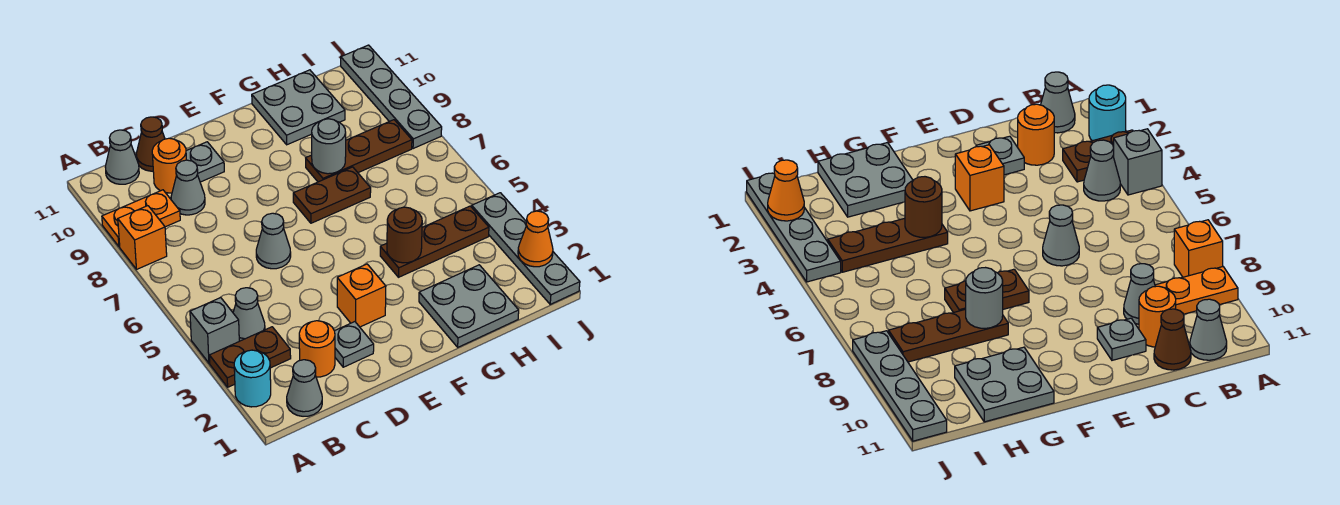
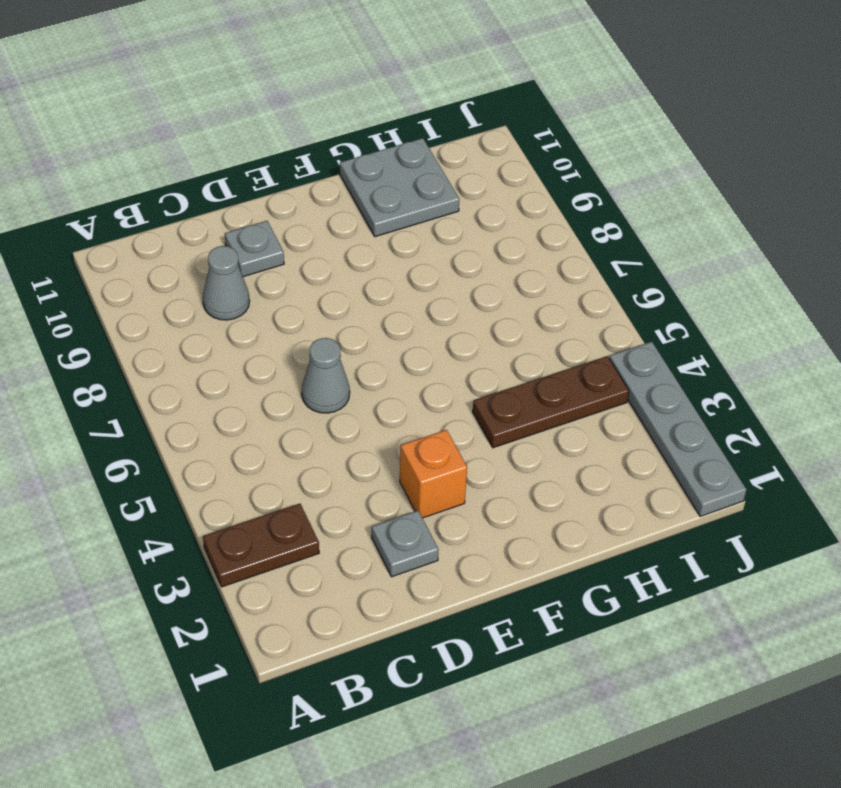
none -> cyan 1x1 round brick [234,350,271,407]
none -> grey 1x1 brick [190,297,239,363]
none -> orange 1x1 brick [118,206,167,269]

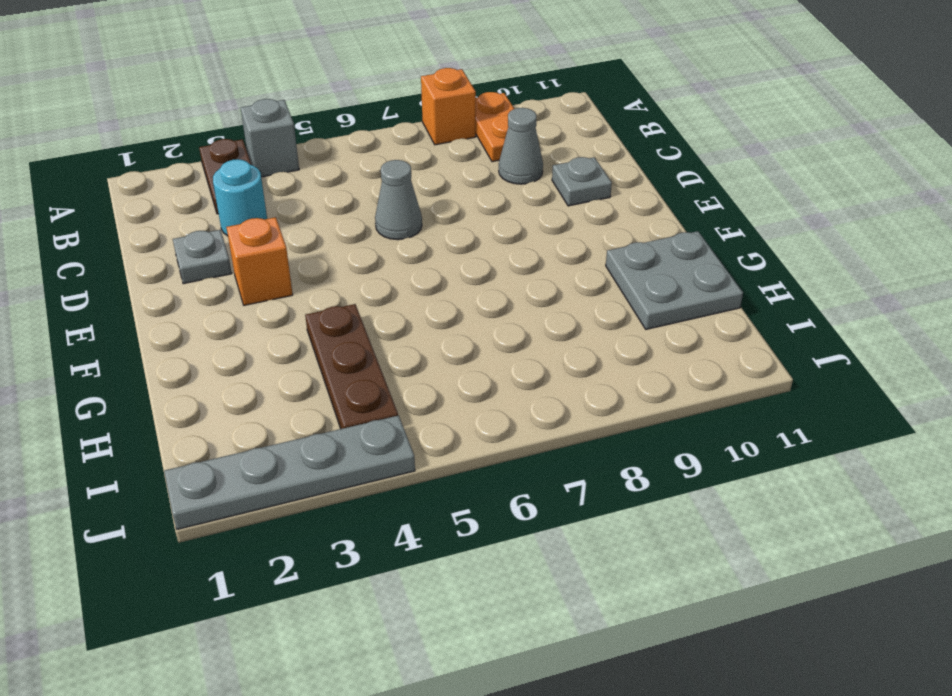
cyan 1x1 round brick [213,159,267,236] -> cyan 1x1 round brick moved to [234,350,271,407]
none -> grey 1x1 cone [287,360,322,416]
none -> grey 1x1 cone [233,288,265,341]
none -> grey 1x1 cone [105,130,139,184]

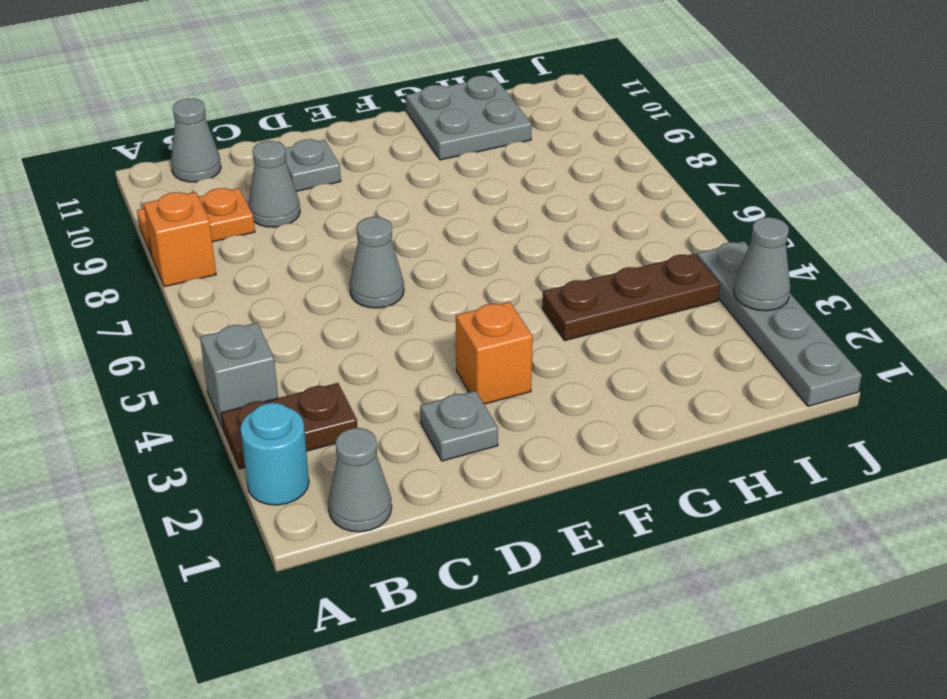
grey 1x1 cone [734,217,790,311] -> grey 1x1 cone moved to [233,288,265,341]
none -> orange 1x1 round brick [299,321,335,377]
none -> orange 1x1 round brick [152,138,186,193]
none -> brown 1x1 cone [136,117,165,171]

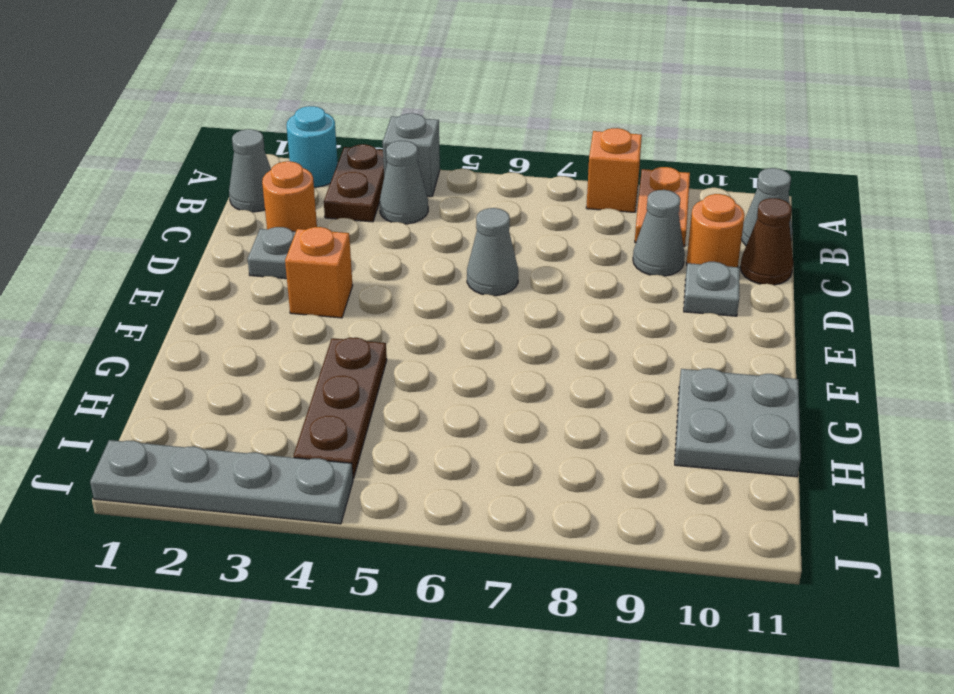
none -> brown 1x2 plate [293,167,371,223]
none -> grey 2x2 plate [419,265,519,347]
none -> brown 1x3 plate [306,120,412,182]

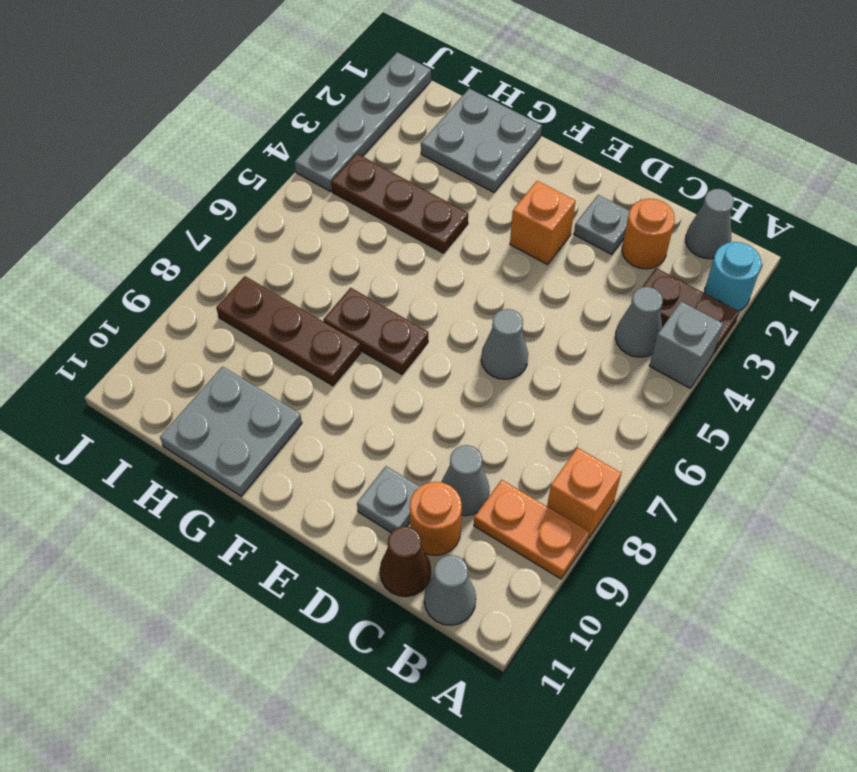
none -> grey 1x4 plate [341,45,442,149]
none -> brown 1x1 round brick [387,207,422,263]
none -> grey 1x1 round brick [312,119,346,174]

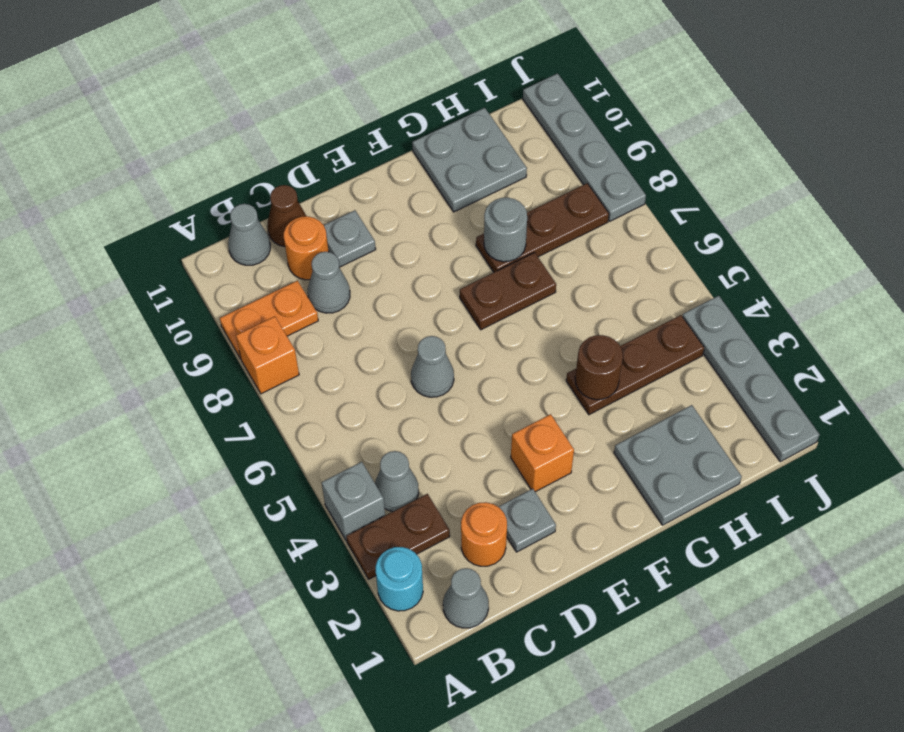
none -> orange 1x1 cone [518,211,553,267]

